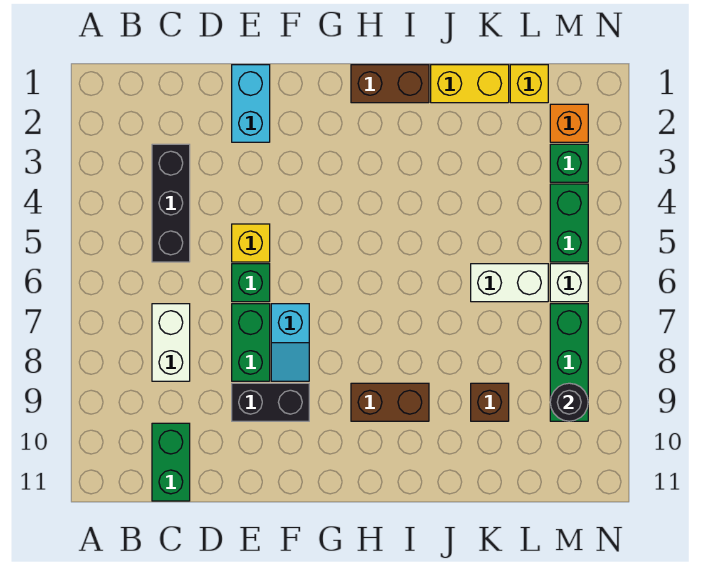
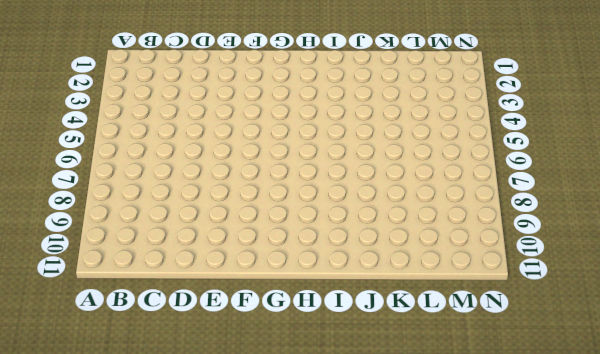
none -> black 1x3 brick [152,144,190,262]
none -> white 1x2 brick [152,304,190,381]
none -> green 1x2 brick [152,423,190,501]

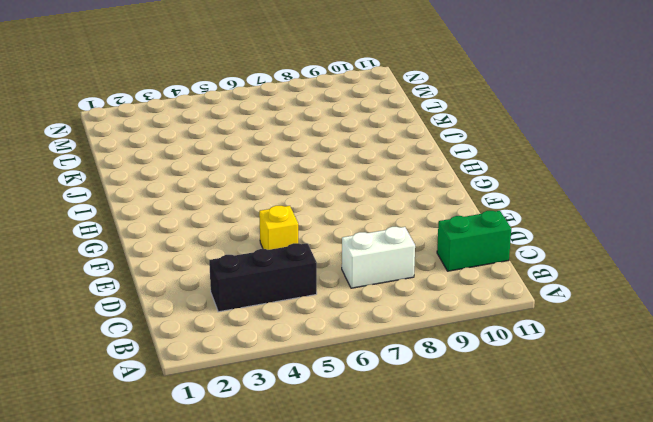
none -> cyan 1x2 brick [232,65,270,142]
none -> green 1x1 brick [232,264,270,302]
none -> green 1x2 brick [232,304,270,381]

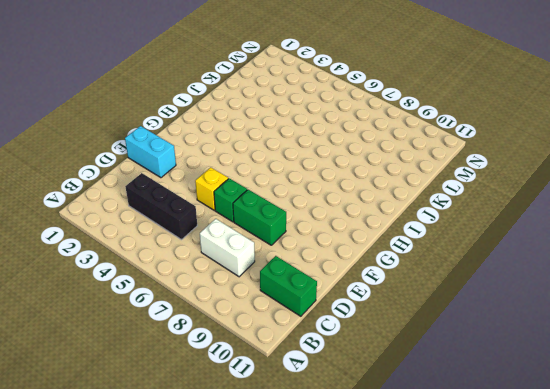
none -> black 1x2 brick [232,383,309,421]
none -> cyan 1x2 slope [271,304,309,381]
none -> brown 1x2 brick [351,65,429,103]

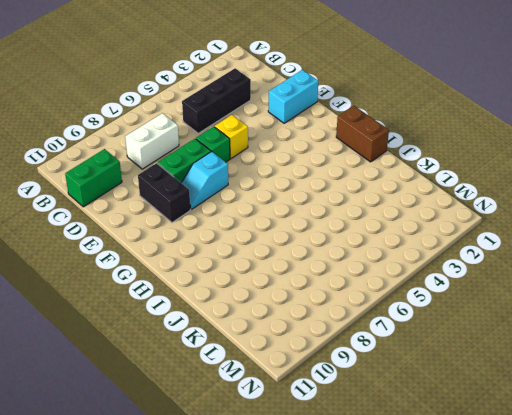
none -> brown 1x2 brick [351,383,429,421]
none -> yellow 1x2 brick [431,65,509,103]
none -> white 1x2 brick [471,264,548,302]

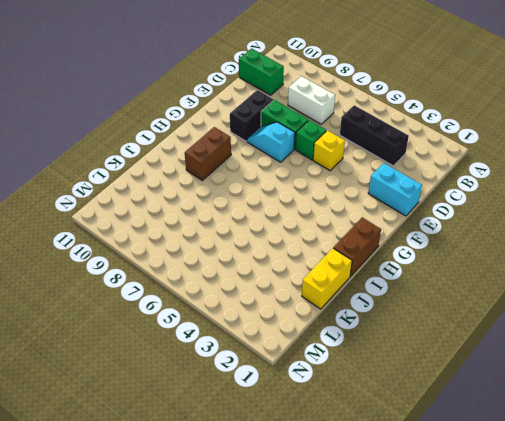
none -> white 1x2 brick [471,264,548,302]
none -> brown 1x1 brick [471,383,509,421]
none -> yellow 1x1 brick [510,65,548,103]

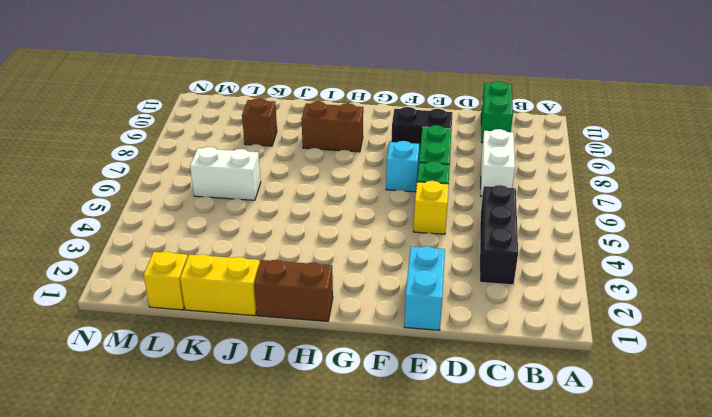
none -> orange 1x1 brick [550,104,588,142]
none -> green 1x1 brick [550,144,588,182]
none -> green 1x2 brick [550,184,588,262]

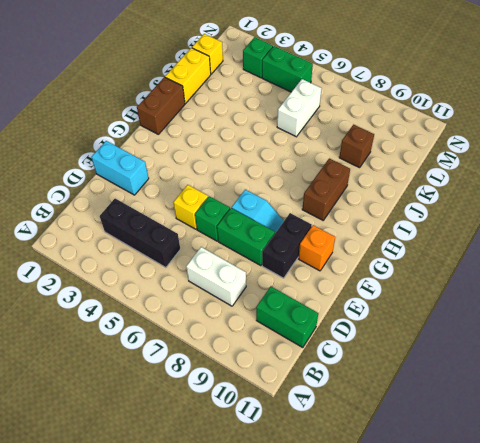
orange 1x1 brick [298,225,335,271] -> orange 1x1 brick moved to [550,104,588,142]
none -> white 1x1 brick [550,264,588,302]
none -> green 1x3 brick [550,304,588,421]
none -> black 1x1 round brick [550,383,588,421]

